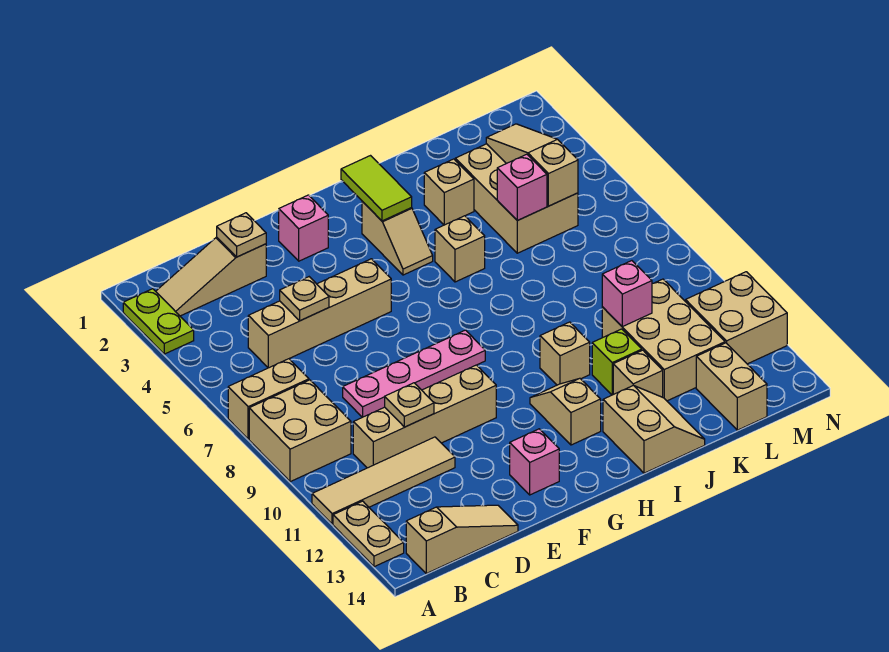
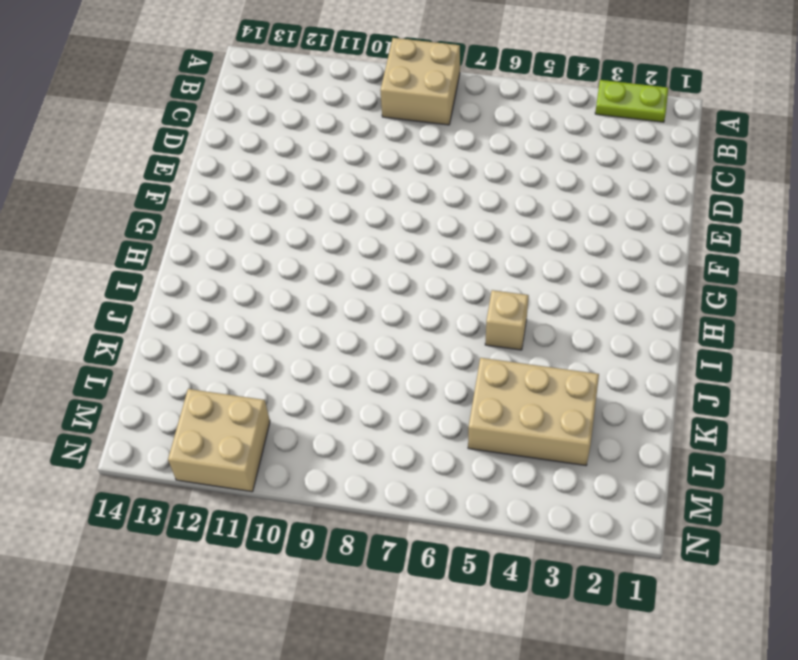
none -> tan 1x2 brick [228,359,309,439]
none -> tan 1x4 tile [312,437,455,524]
none -> tan 1x2 plate [333,501,404,567]
none -> tan 1x3 slope [156,237,266,316]

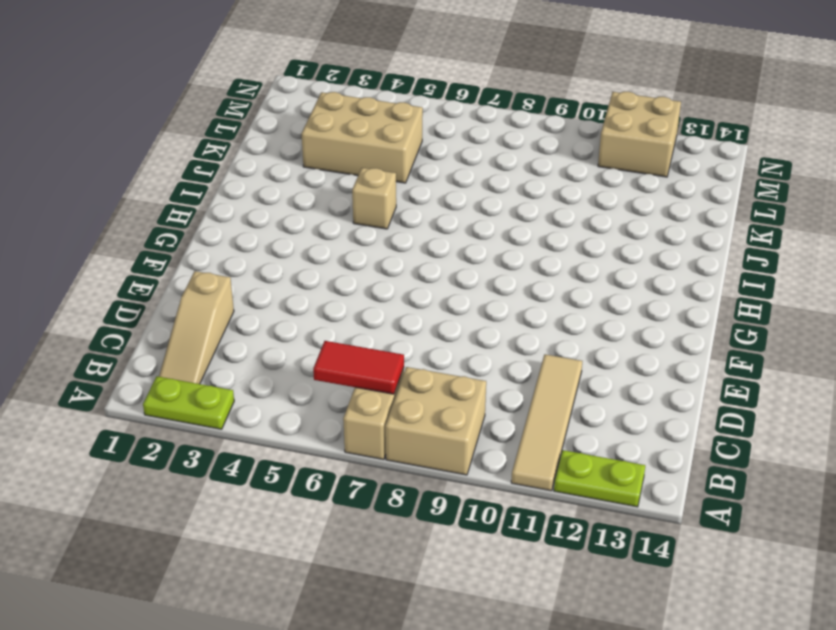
lime 1x2 plate [554,450,645,507] -> tan 1x2 plate [333,501,404,567]
red 1x2 tile [313,341,404,394] -> none
none -> tan 1x3 slope [406,505,518,573]
none -> tan 1x4 brick [248,259,391,368]
none -> tan 1x4 brick [353,365,496,468]
none -> pink 1x4 plate [343,330,485,417]

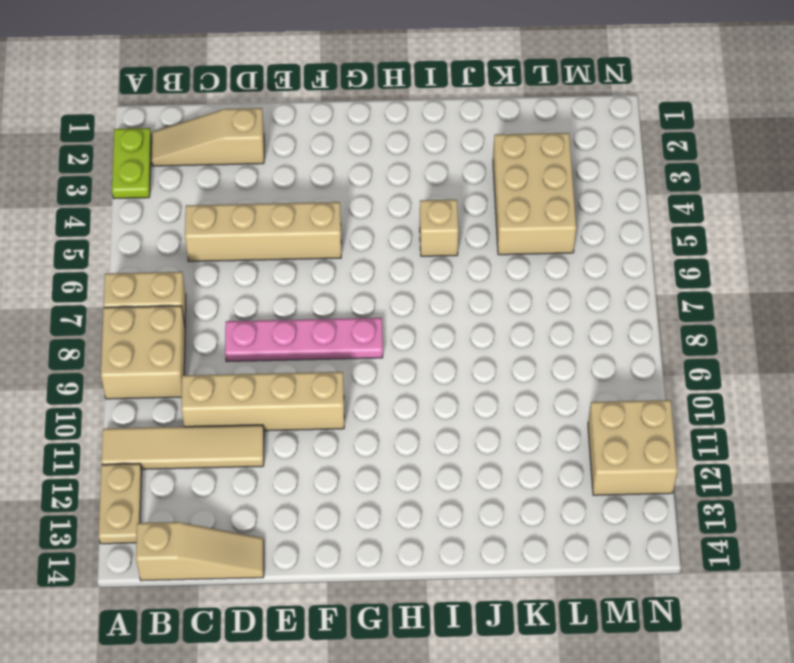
none -> pink 1x1 brick [279,195,328,261]
none -> pink 1x1 brick [510,429,559,495]
none -> tan 1x2 slope [362,201,433,275]
none -> tan 1x2 slope [530,378,601,445]

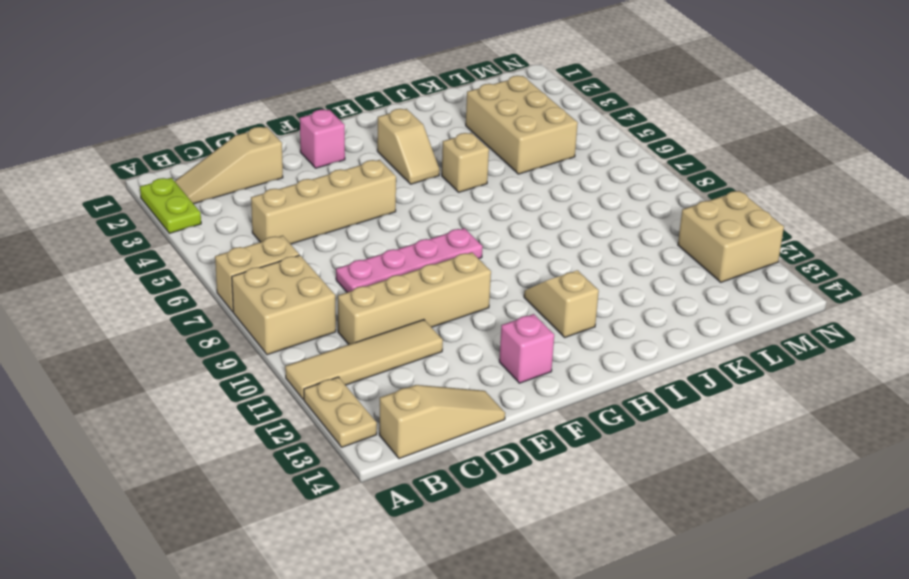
none -> tan 1x1 brick [540,322,590,385]
none -> tan 2x2 slope [603,385,705,473]
none -> tan 1x1 brick [424,159,474,225]
none -> lime 1x1 brick [592,329,642,395]

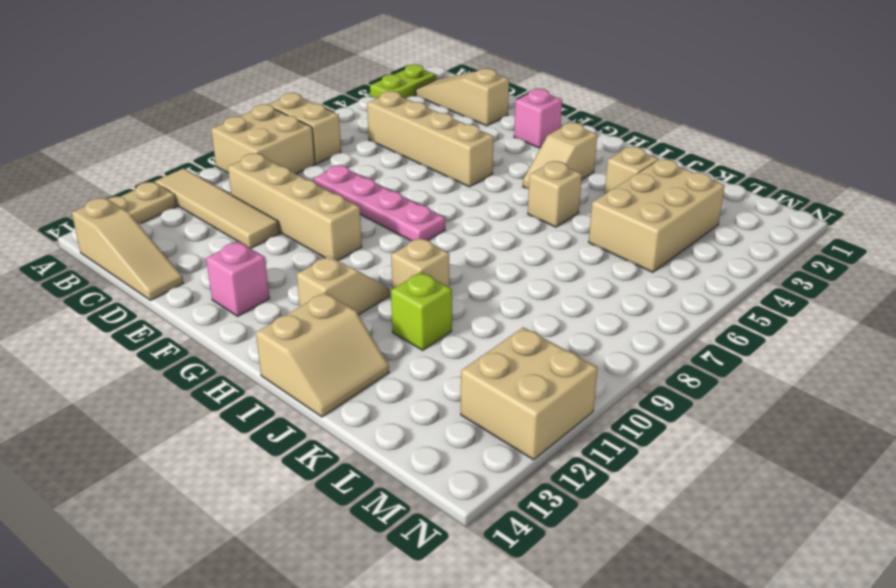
none -> tan 1x1 brick [613,350,663,397]
none -> tan 2x3 brick [602,279,725,401]
none -> tan 1x2 brick [696,343,767,430]
none -> tan 1x1 plate [217,213,266,257]

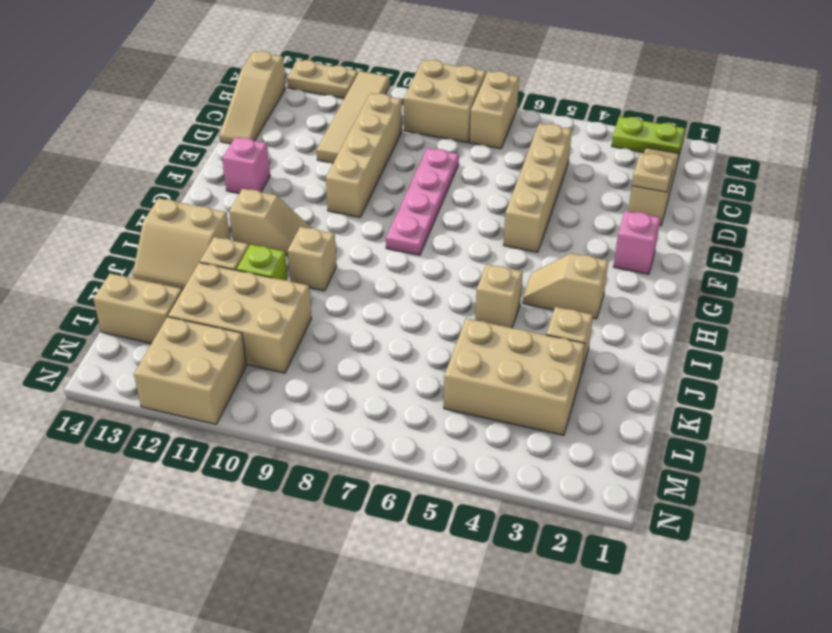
none -> tan 1x1 plate [280,277,329,321]
none -> tan 1x1 plate [385,383,434,427]
none -> lime 1x2 tile [341,156,412,221]
none -> pink 1x1 brick [497,154,547,221]

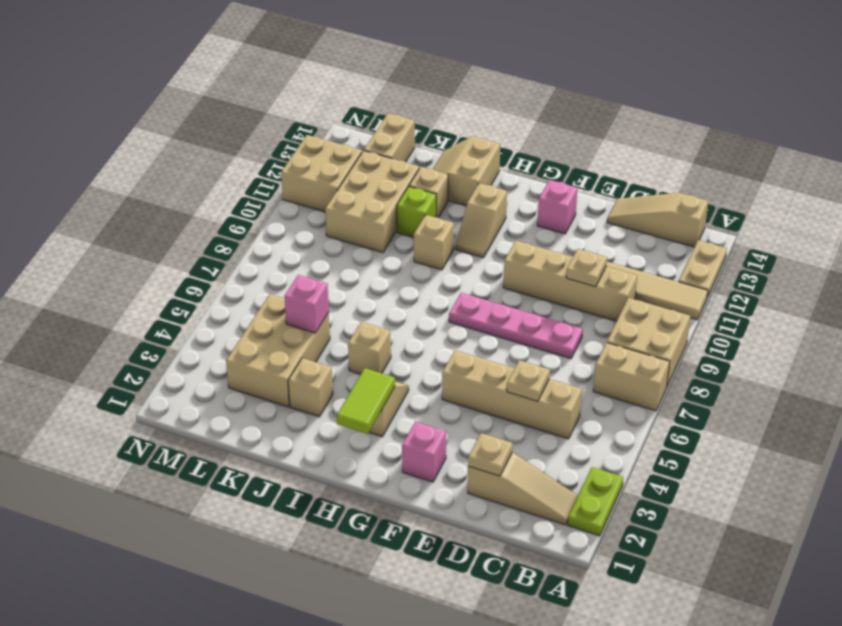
none -> pink 1x1 brick [602,261,652,327]
none -> tan 1x3 slope [486,124,578,206]

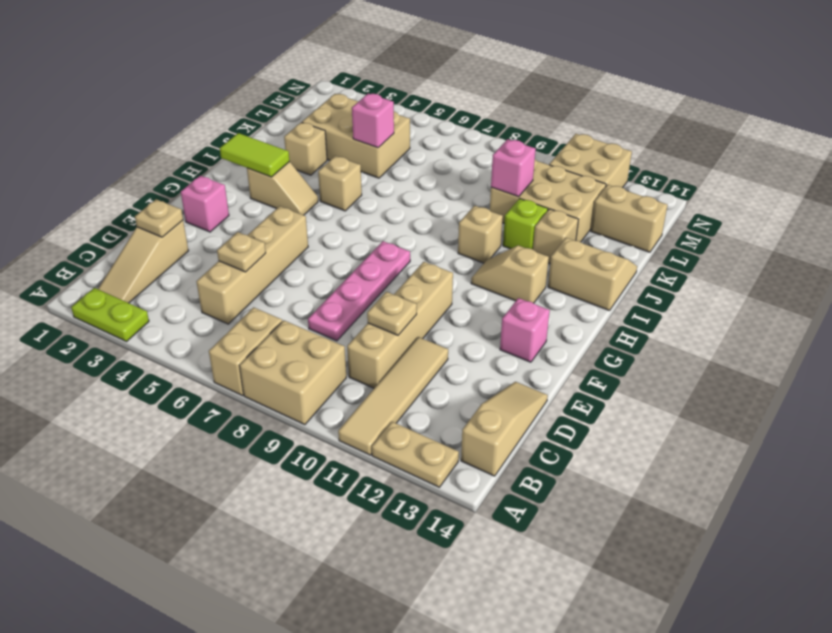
none -> tan 1x3 slope [486,124,578,206]

